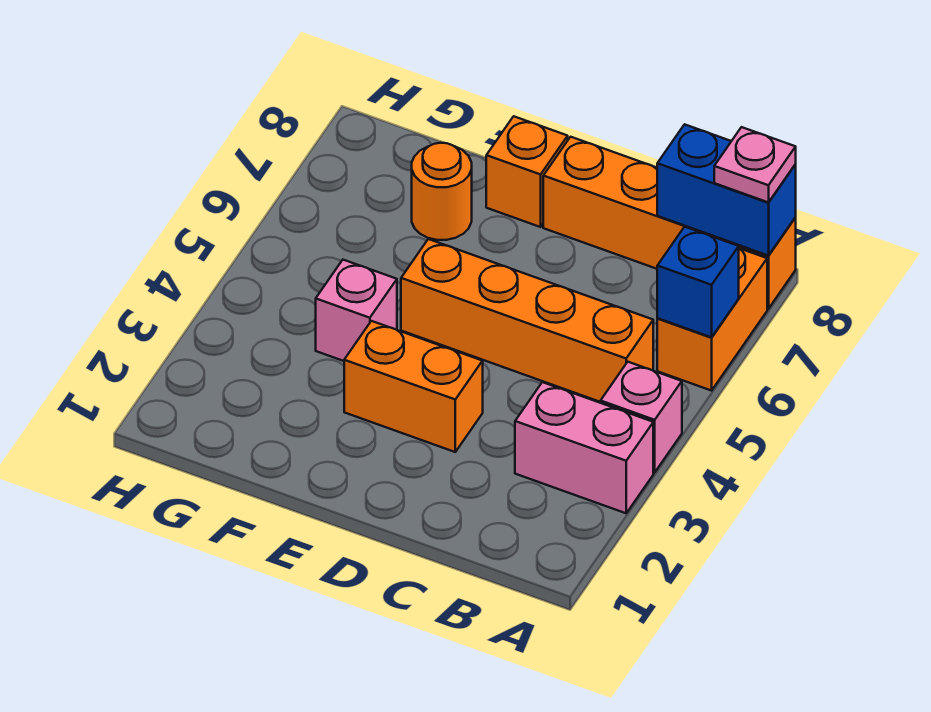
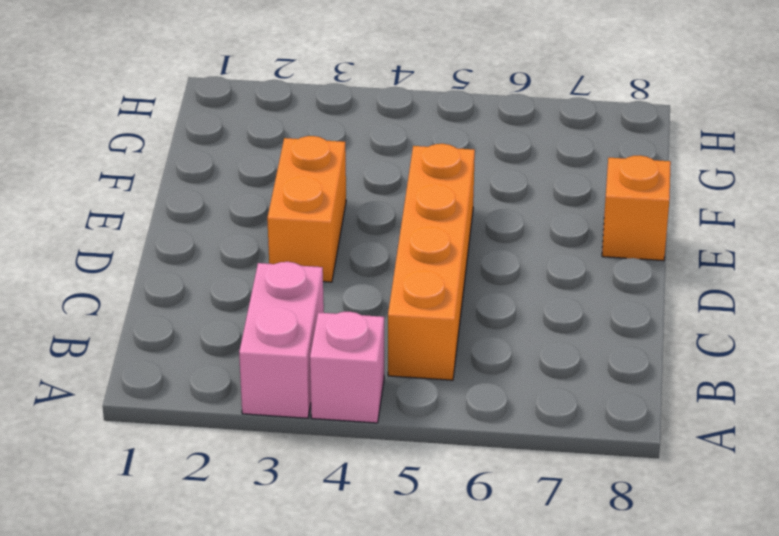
none -> orange 1x2 brick [657,248,767,391]
none -> orange 1x4 brick [543,137,796,309]
none -> pink 1x1 brick [316,260,397,361]

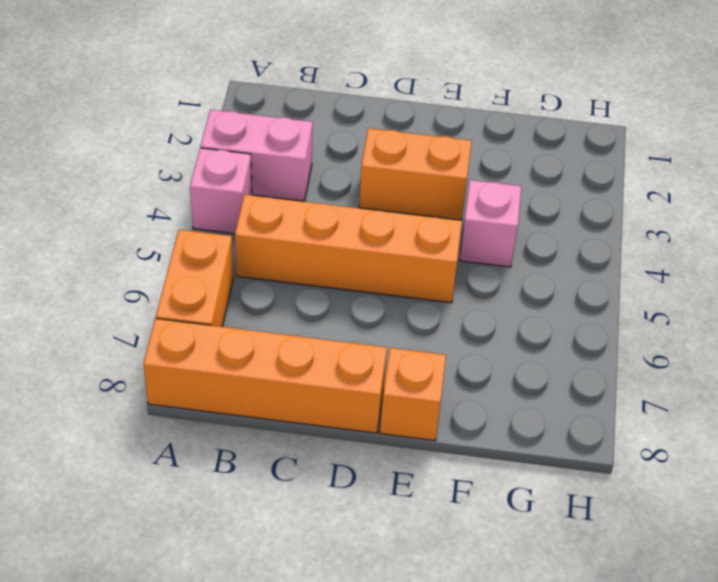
none -> orange 1x1 round brick [412,143,472,240]
none -> blue 1x1 brick [657,227,739,337]
none -> blue 1x2 brick [657,124,796,256]

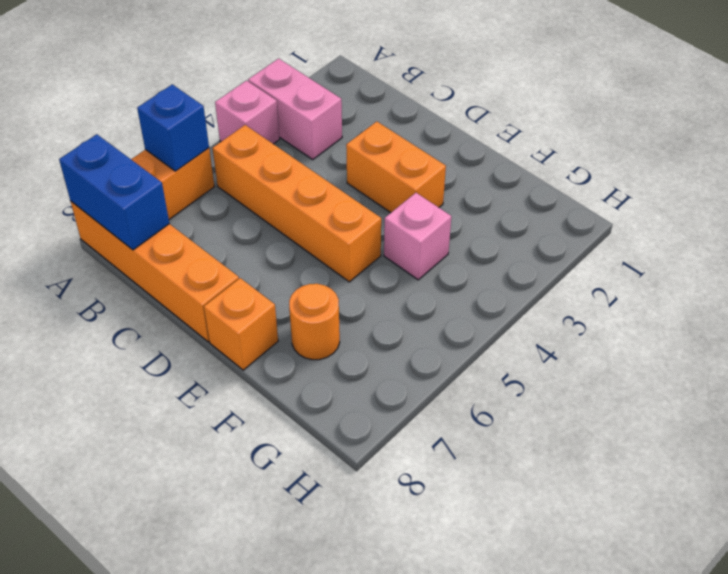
none -> pink 1x1 plate [714,127,796,202]

